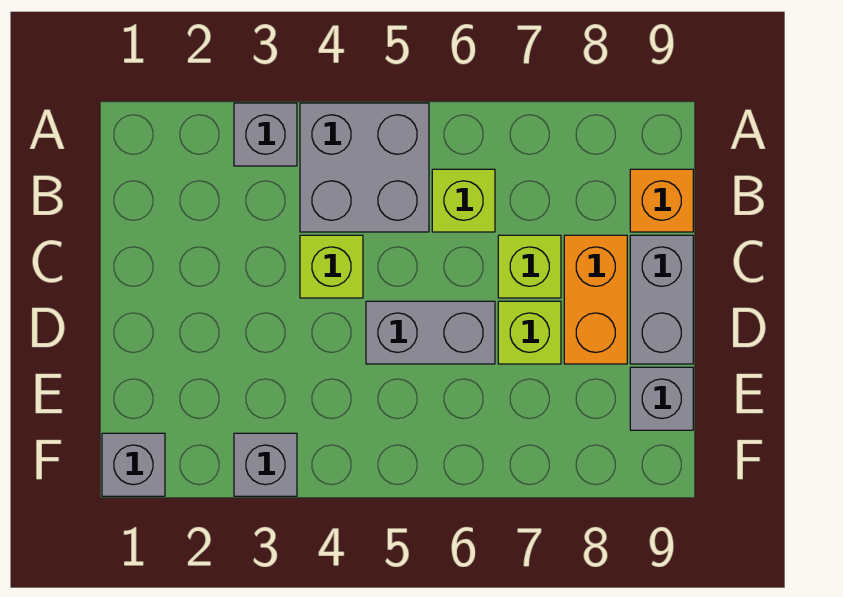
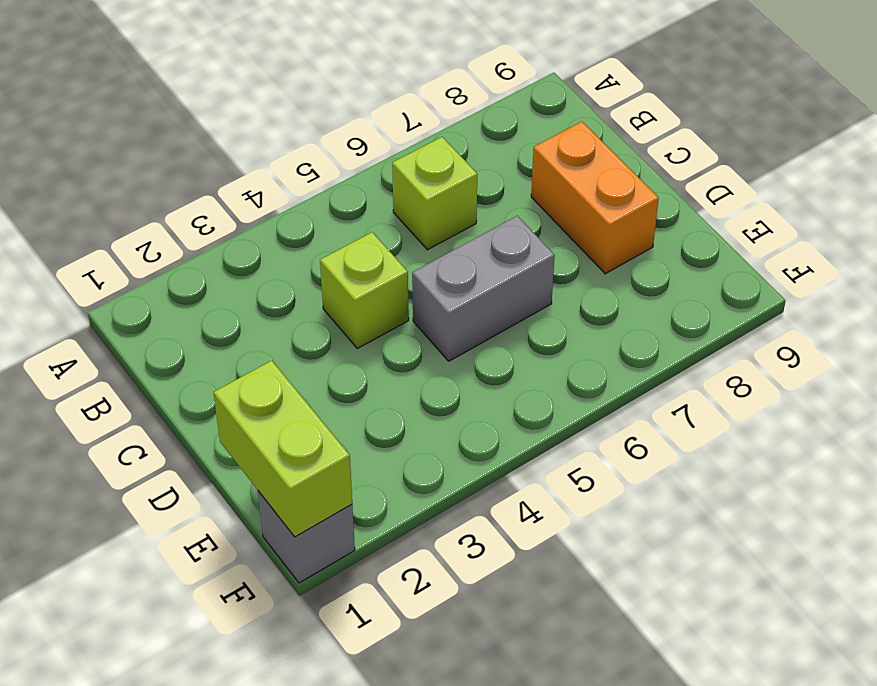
lime 1x2 brick [214,361,352,537] -> none
none -> grey 1x1 brick [234,103,297,166]
none -> grey 2x2 brick [300,103,429,232]
none -> orange 1x1 brick [630,169,693,232]

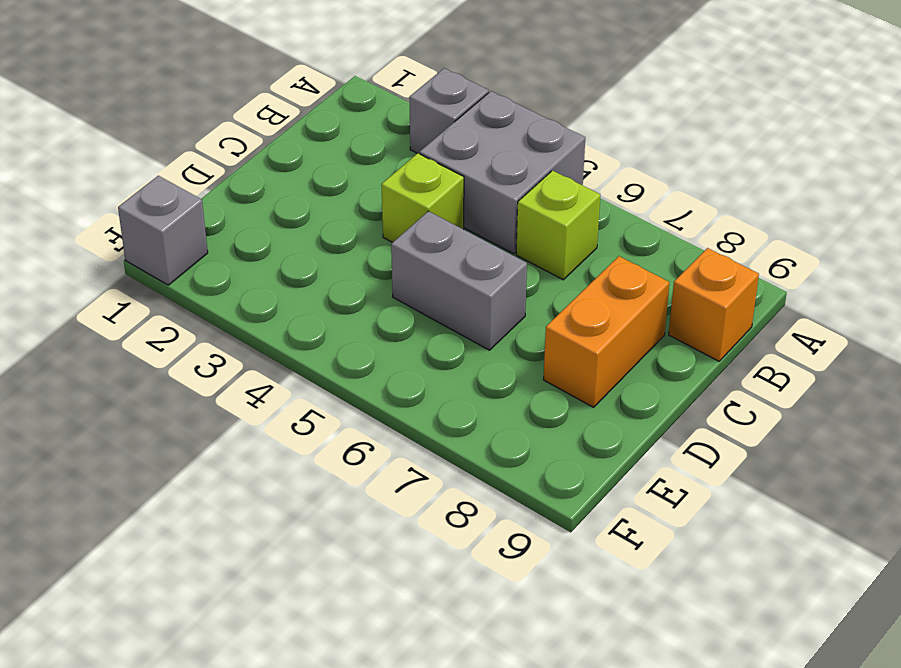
none -> lime 1x1 brick [498,235,561,298]
none -> grey 1x2 brick [630,235,693,364]
none -> lime 1x1 brick [498,301,561,364]

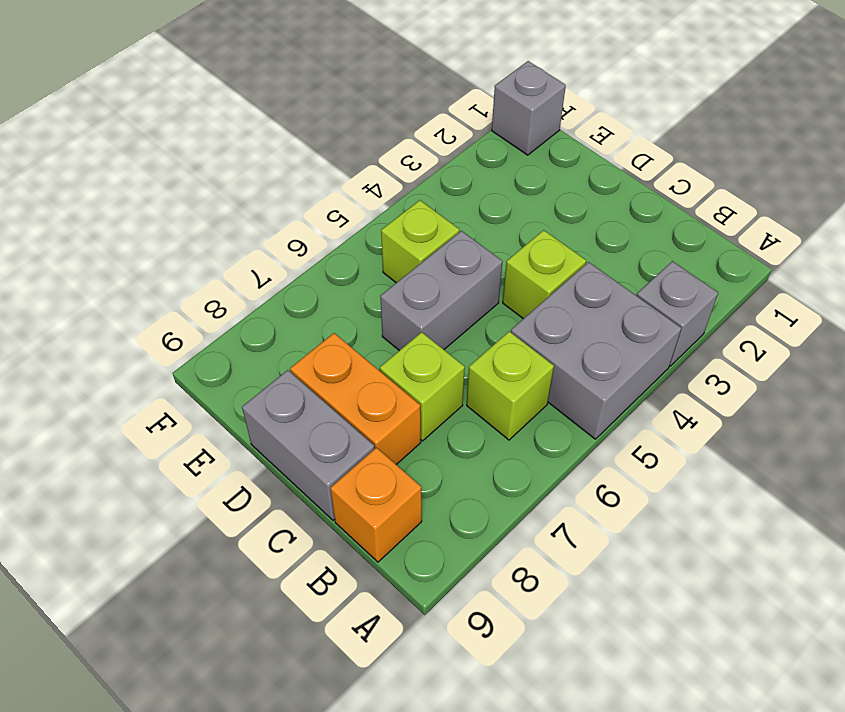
lime 1x1 brick [381,200,459,283] -> lime 1x1 brick moved to [498,301,561,364]
none -> grey 1x1 brick [630,367,693,430]
none -> grey 1x1 brick [234,433,297,496]

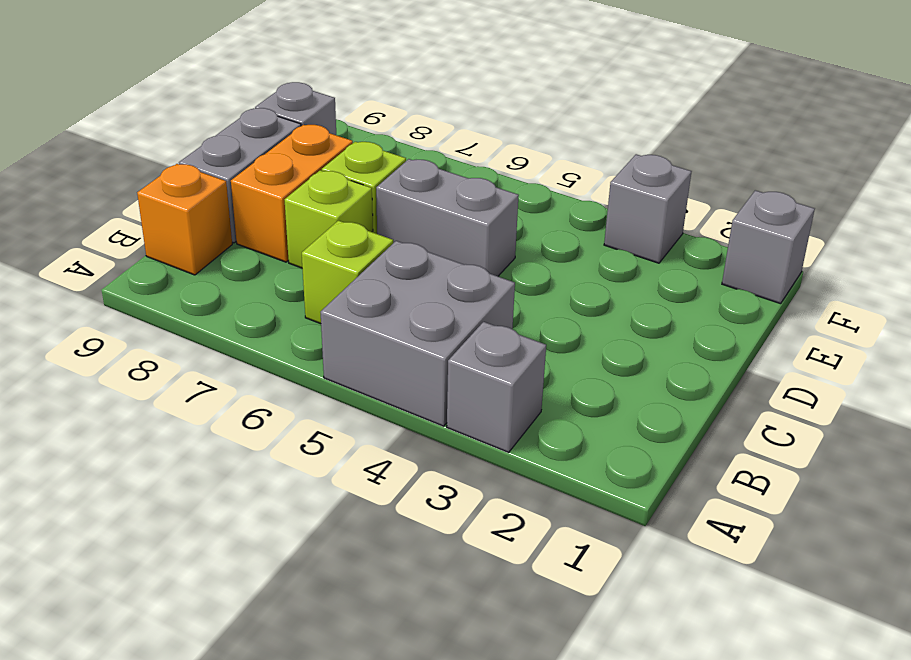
none -> lime 1x1 brick [300,235,363,298]

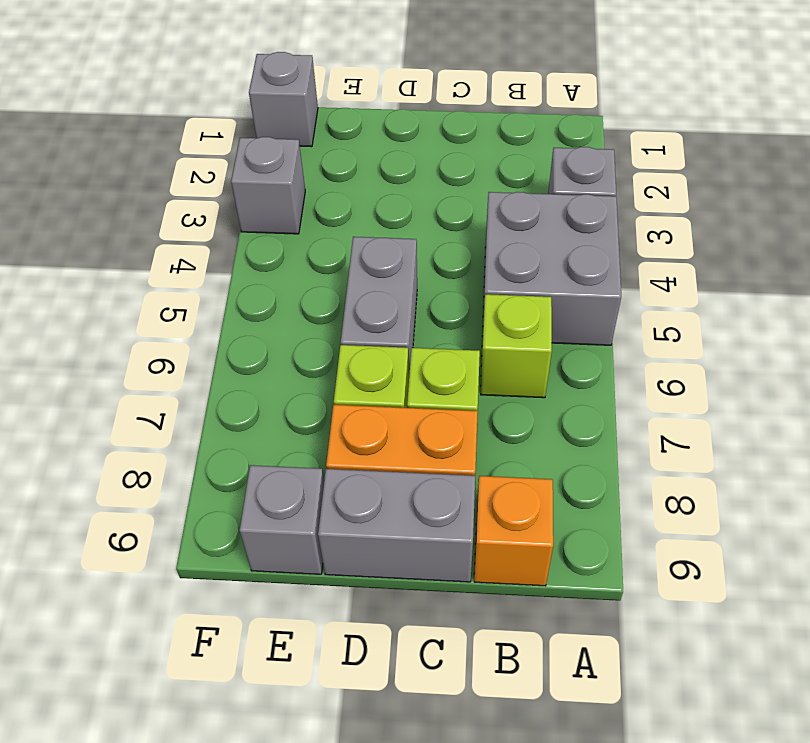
none -> lime 1x1 brick [300,235,363,298]

